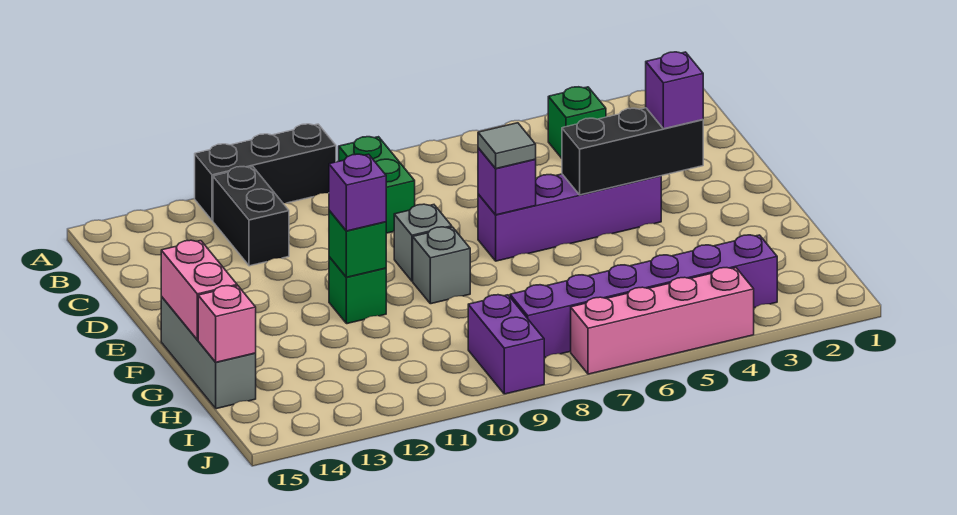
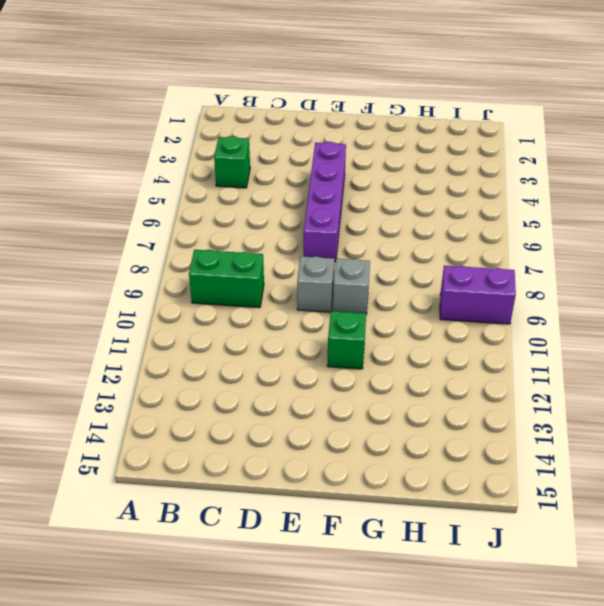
none -> black 1x3 brick [195,124,336,221]
none -> black 1x2 brick [213,167,289,266]
none -> grey 1x3 brick [161,297,256,409]

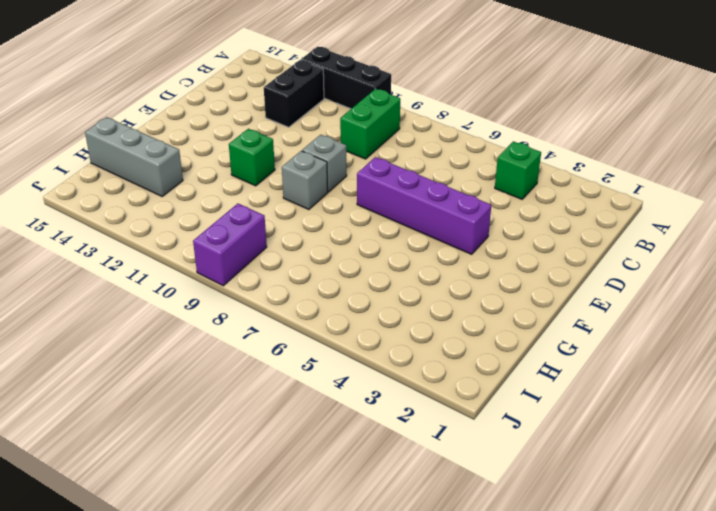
grey 1x3 brick [85,117,183,196] -> grey 1x3 brick turned to [161,297,256,409]
none -> purple 1x6 brick [510,235,777,358]
none -> pink 1x4 brick [571,268,754,374]
none -> black 1x3 brick [562,108,703,195]

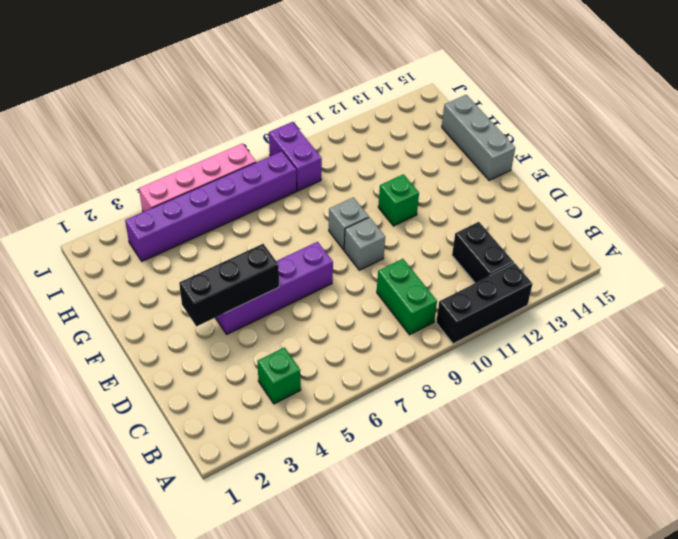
none -> purple 1x1 brick [478,148,536,215]
none -> green 1x1 brick [329,210,386,277]
none -> pink 1x2 brick [161,240,237,340]

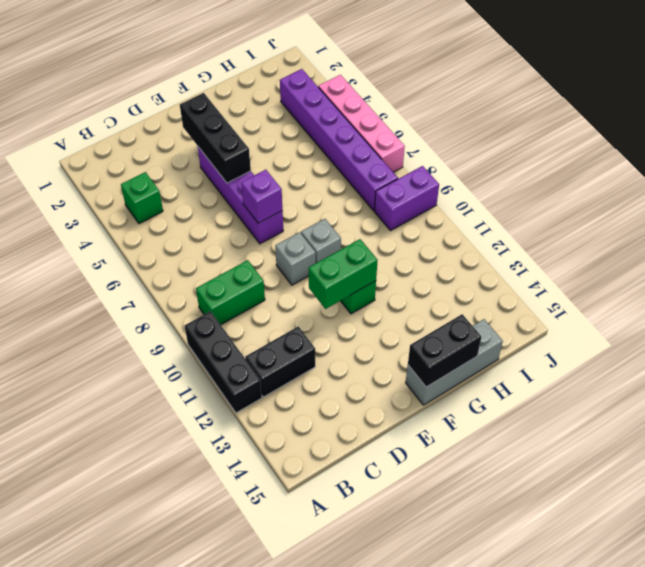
green 1x2 brick [309,239,378,309] -> green 1x1 brick [329,210,386,277]
black 1x2 brick [408,314,481,387] -> pink 1x2 brick [161,240,237,340]
none -> pink 1x1 brick [198,286,256,362]
none -> purple 1x1 brick [646,52,703,129]
none -> grey 1x1 tile [478,123,536,169]

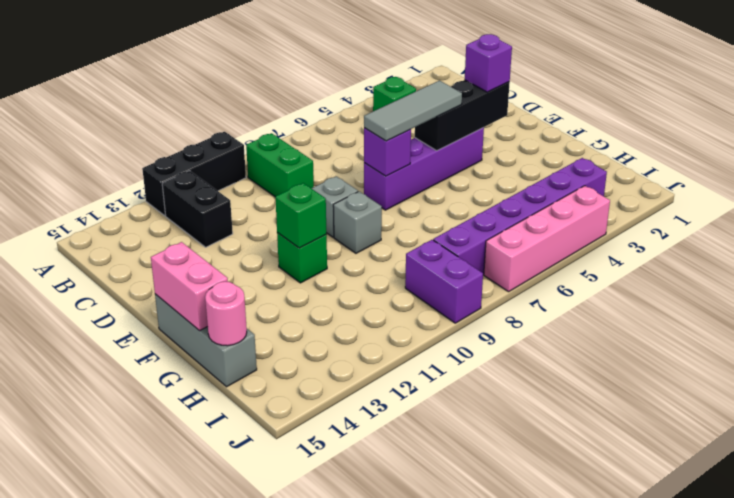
grey 1x3 tile [364,80,462,141] -> grey 1x1 tile [478,123,536,169]
pink 1x1 round brick [205,282,247,346] -> pink 1x1 brick [198,286,256,362]
none -> purple 1x1 brick [329,154,386,231]

